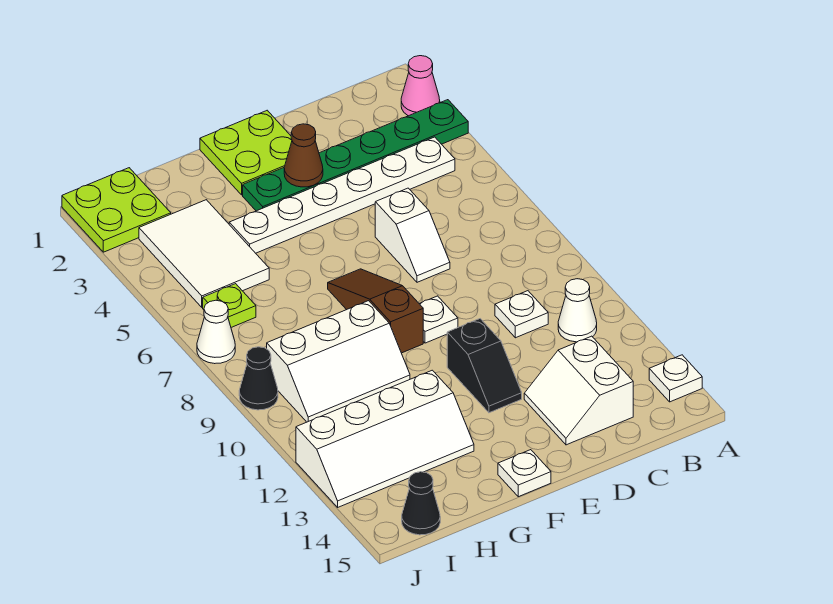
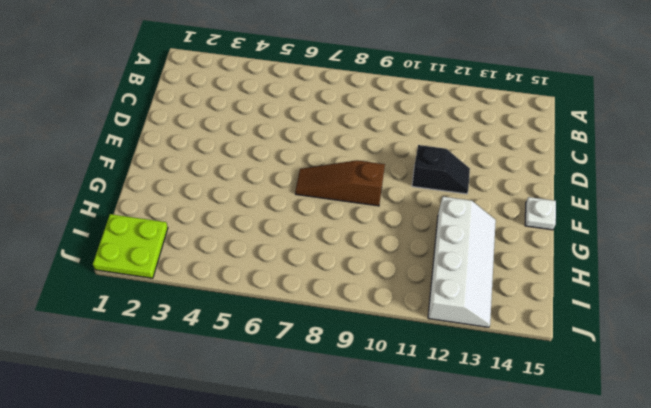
none -> pink 1x1 cone [401,56,440,116]
none -> green 1x6 plate [243,100,468,211]
none -> white 1x1 plate [649,355,702,402]

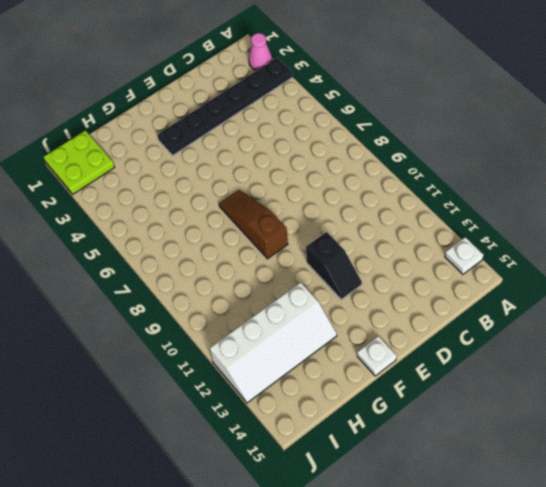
black 1x6 plate [157,58,292,155] -> green 1x6 plate [243,100,468,211]
none -> white 1x6 plate [229,137,455,253]
none -> white 1x1 cone [558,279,597,342]
none -> white 1x1 plate [495,291,548,338]

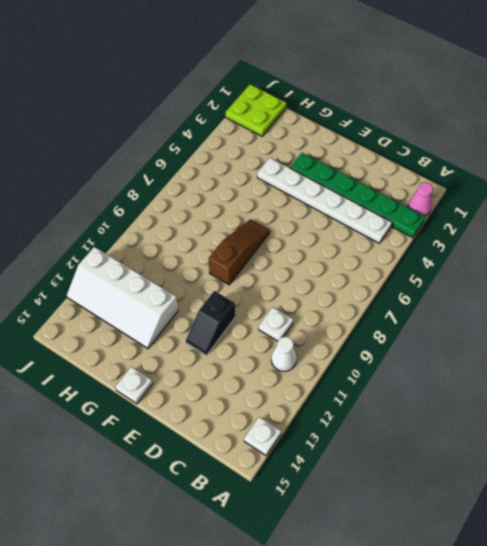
none -> white 2x2 slope [524,336,633,445]
none -> white 1x2 slope [375,188,450,282]
none -> lime 2x2 plate [200,110,292,195]

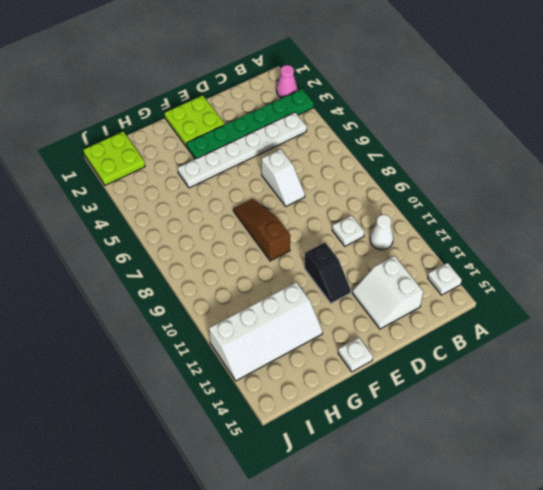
none -> white 1x1 plate [419,296,458,343]
none -> white 2x3 slope [267,301,410,422]
none -> white 2x3 tile [139,200,269,307]

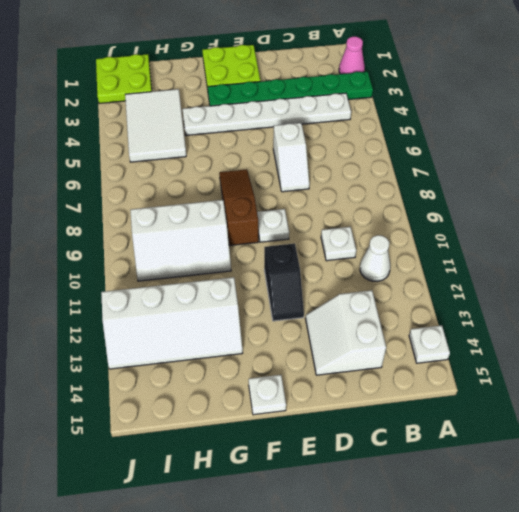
none -> lime 1x1 plate [203,284,256,327]
none -> black 1x1 cone [402,472,440,535]
none -> white 1x1 cone [197,300,235,364]

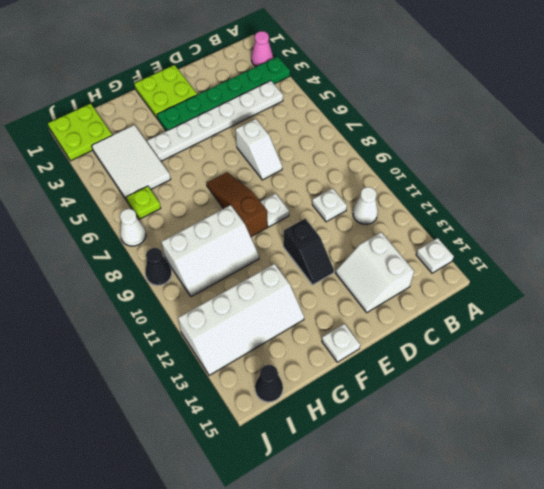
none -> brown 1x1 cone [284,124,323,187]

